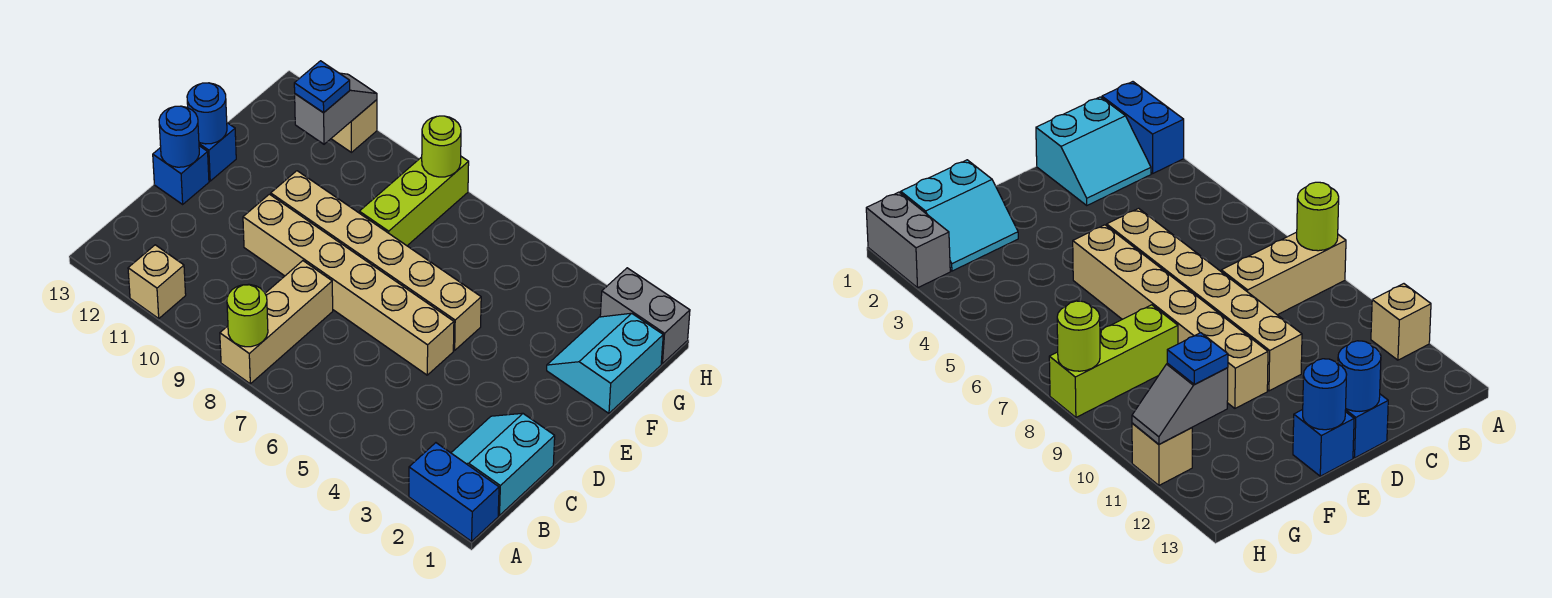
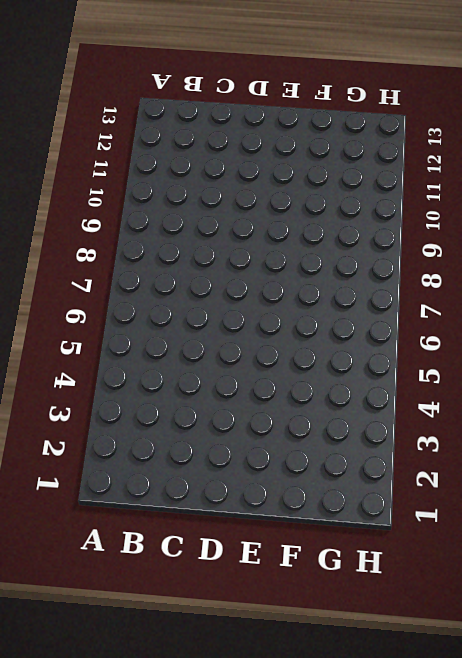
none -> blue 1x2 brick [409,443,499,541]
none -> tan 1x3 brick [220,261,333,384]
none -> tan 1x1 brick [128,245,186,318]

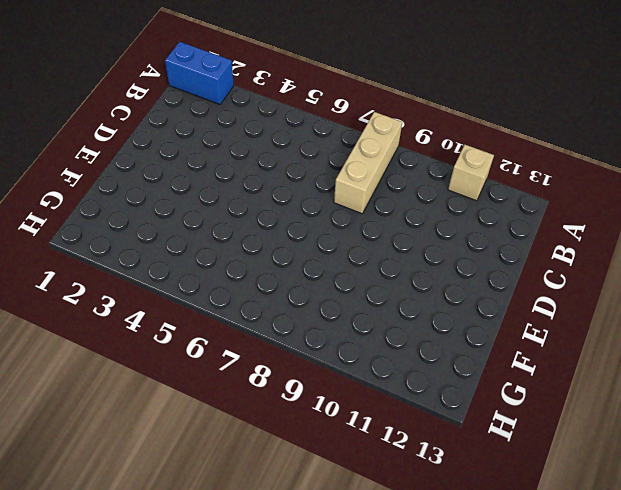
none -> cyan 2x2 slope [451,413,555,515]
none -> tan 1x6 brick [243,194,454,375]
none -> blue 1x1 brick [153,146,209,204]

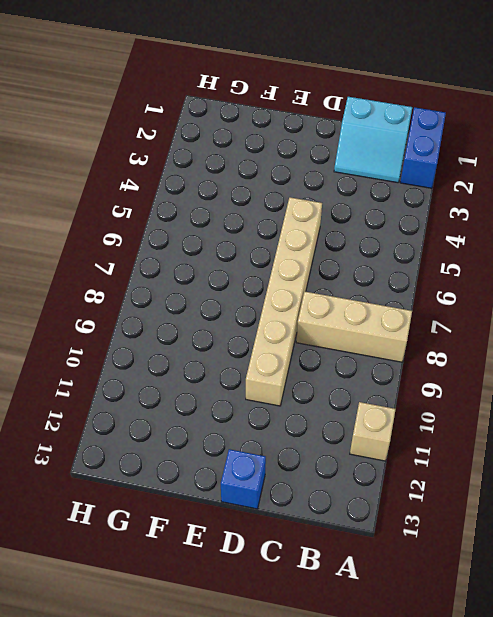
none -> tan 1x6 brick [271,171,481,350]
none -> blue 1x1 brick [199,123,236,181]
none -> cyan 2x2 slope [547,313,663,413]

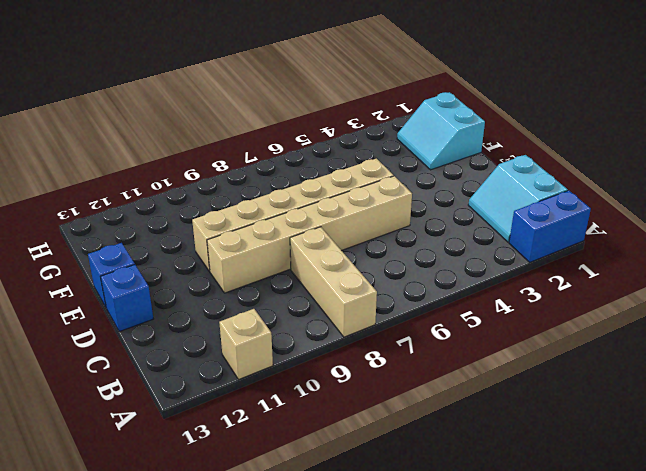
none -> lime 1x3 brick [359,157,469,246]
none -> grey 1x2 brick [600,268,690,364]
none -> tan 1x1 brick [331,100,377,152]

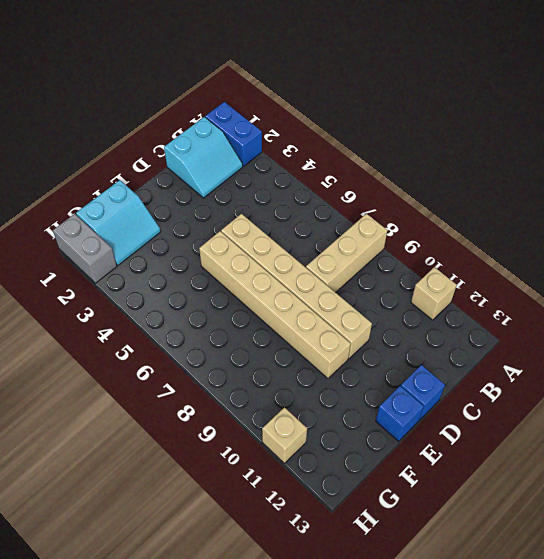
none -> lime 1x3 brick [359,157,469,246]
none -> lime 1x1 round brick [227,284,268,347]
none -> blue 1x1 round brick [159,106,199,167]

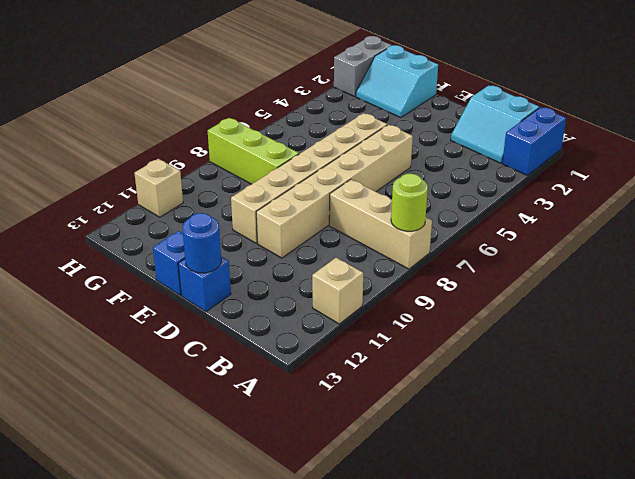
none -> blue 1x1 round brick [187,83,227,144]
none -> grey 1x2 slope [295,73,377,144]
none -> lime 1x1 round brick [422,116,461,177]

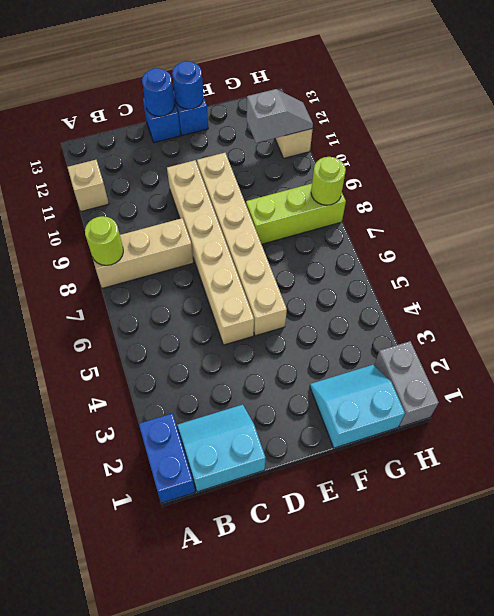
none -> blue 1x1 plate [294,61,350,113]

